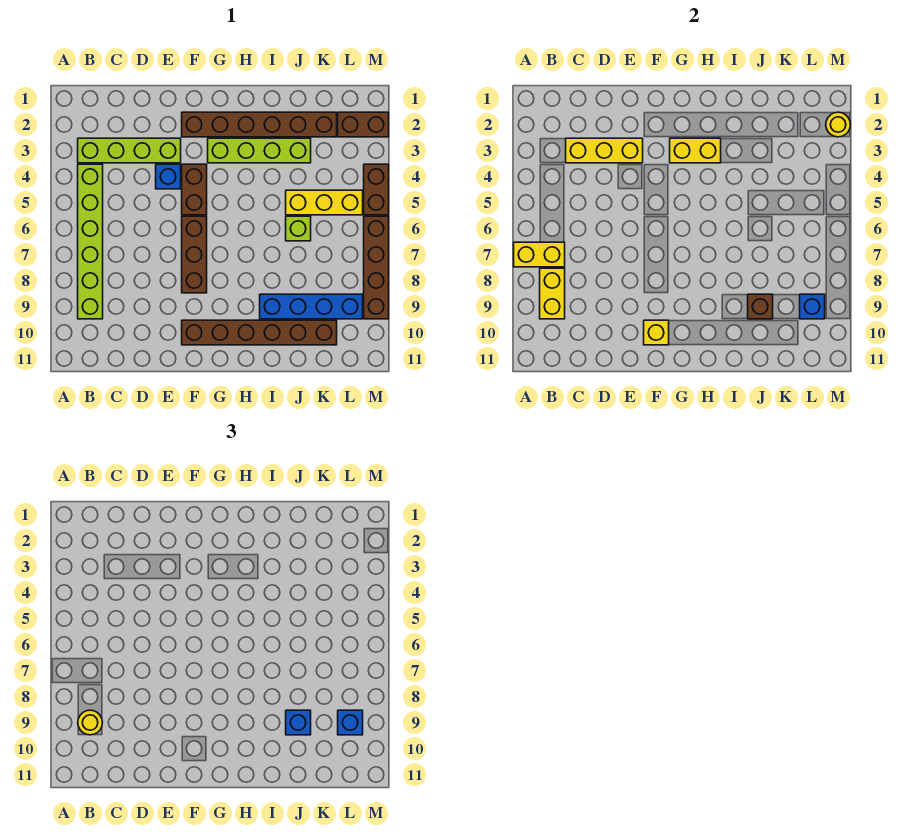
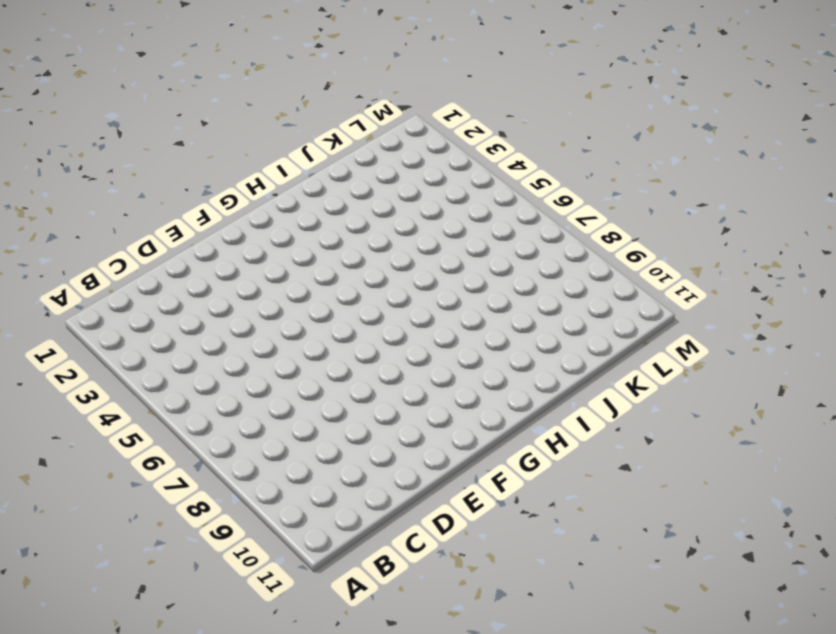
none -> lime 1x4 brick [78,138,181,163]
none -> lime 1x6 brick [78,164,103,319]
none -> blue 1x1 brick [156,164,181,189]

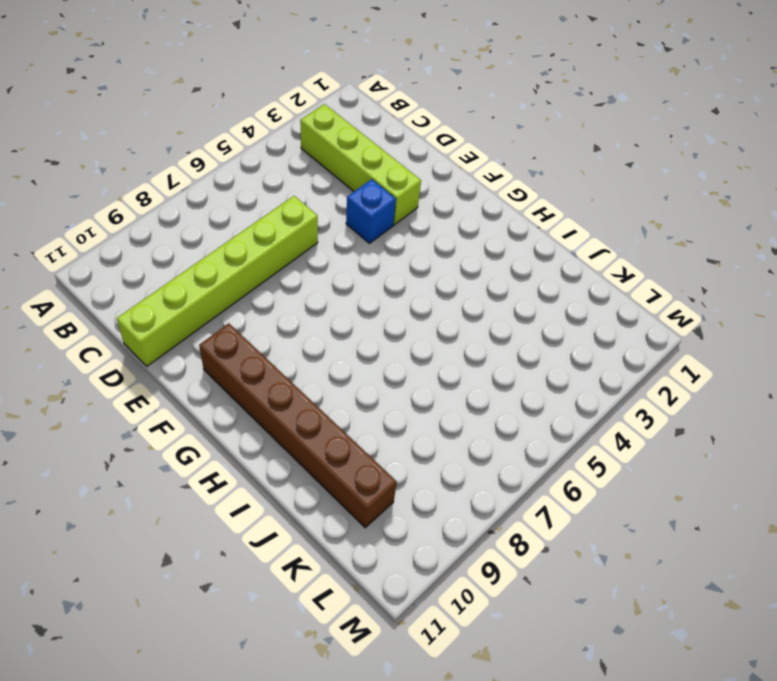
lime 1x6 brick [117,196,318,366] -> lime 1x6 brick moved to [78,164,103,319]
none -> brown 1x6 brick [182,112,337,137]
none -> brown 1x2 brick [182,164,207,215]
none -> brown 1x3 brick [182,216,207,293]

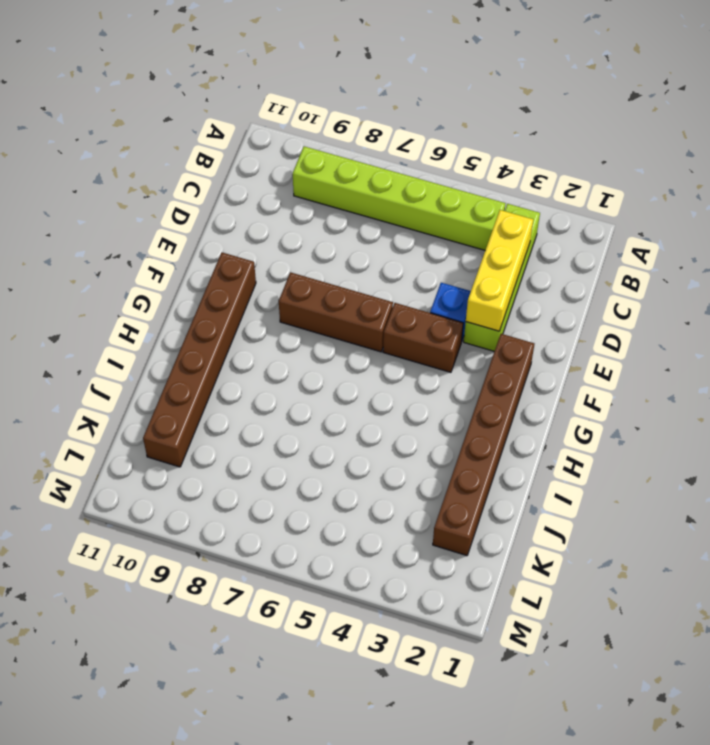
none -> lime 1x4 brick [208,138,311,163]
none -> blue 1x4 brick [260,294,363,319]
none -> yellow 1x3 brick [286,190,363,215]

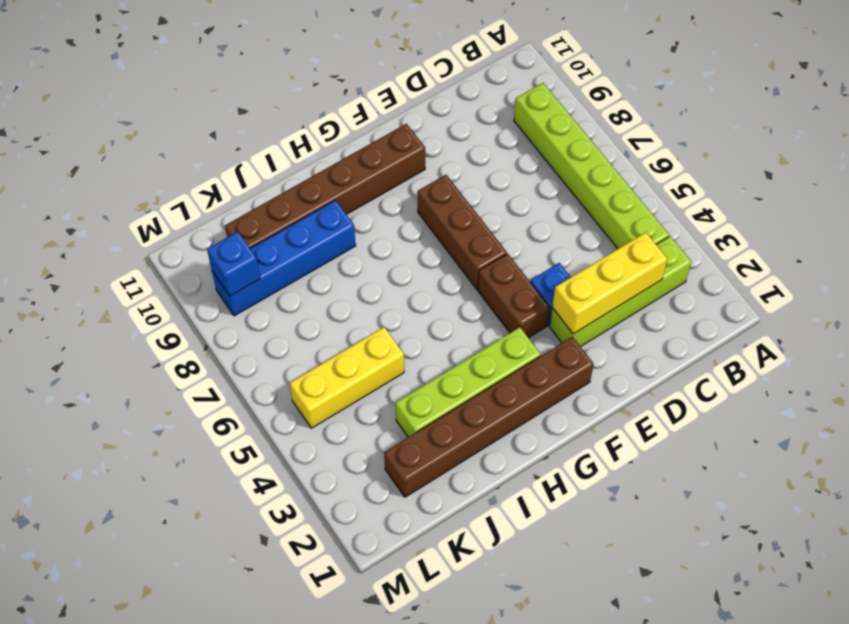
none -> lime 1x1 brick [286,216,311,241]
none -> brown 1x2 brick [338,112,389,137]
none -> brown 1x2 brick [364,164,389,215]

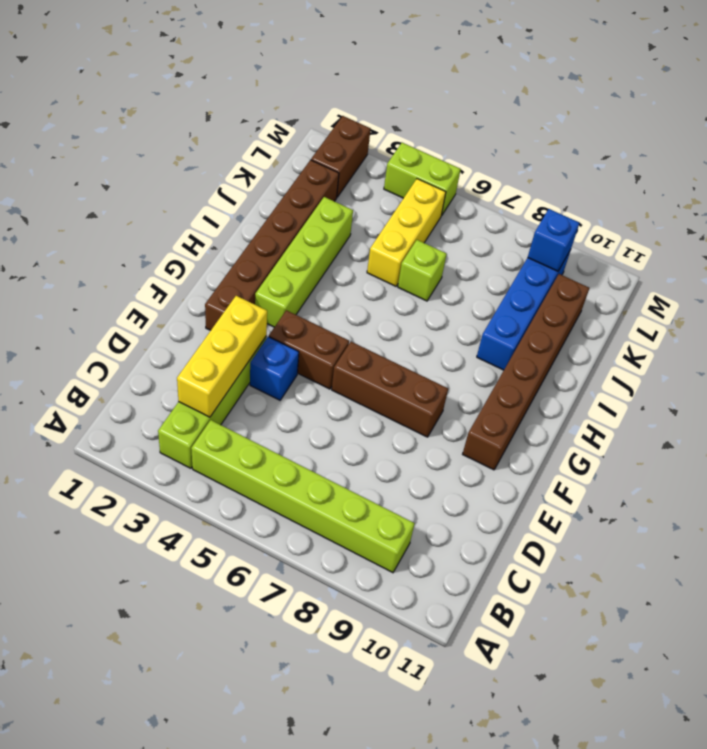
lime 1x2 brick [384,143,461,216] -> brown 1x2 brick [364,164,389,215]
none -> brown 1x4 brick [364,216,389,319]
none -> yellow 1x2 brick [514,242,565,267]
none -> yellow 1x2 brick [540,268,565,319]

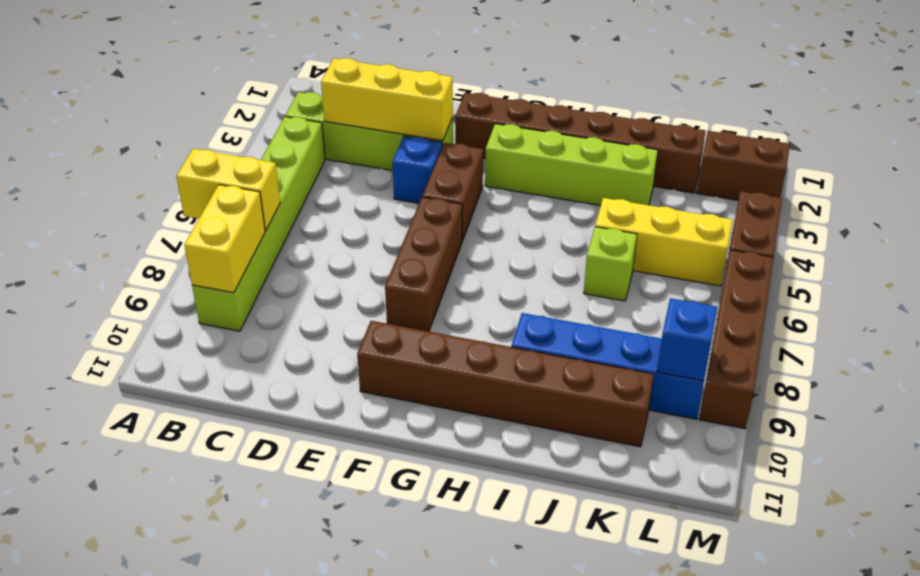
none -> yellow 1x1 brick [644,320,669,345]
none -> yellow 1x2 brick [670,138,721,163]
none -> brown 1x1 brick [748,294,773,319]

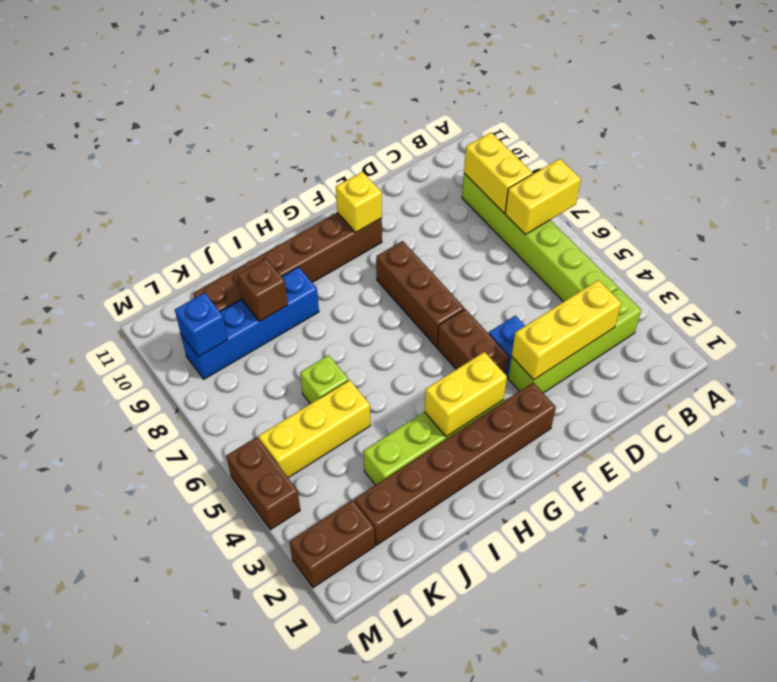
none -> brown 1x4 brick [364,216,389,319]
none -> yellow 1x1 round brick [826,112,850,137]
none -> yellow 1x1 round brick [78,710,102,735]

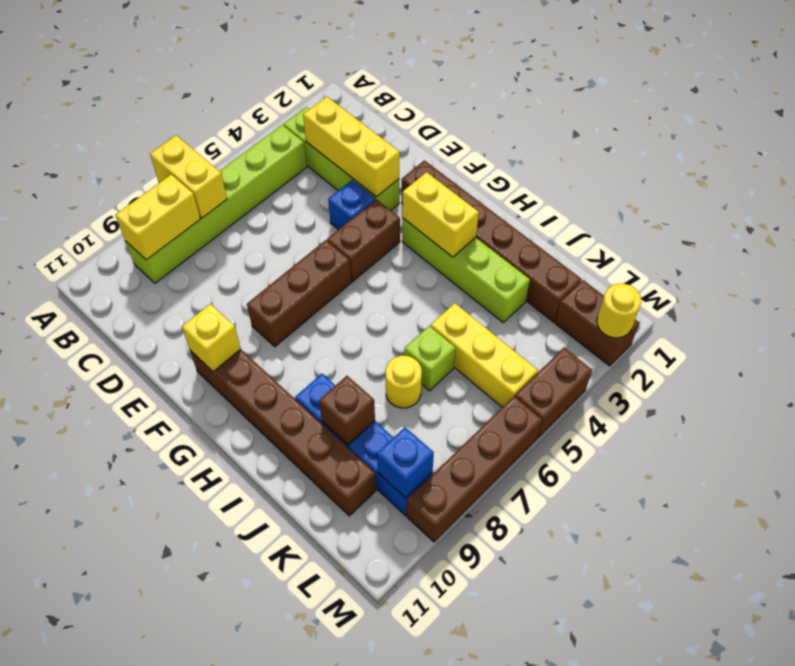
yellow 1x1 round brick [386,356,422,408] -> yellow 1x1 round brick moved to [78,710,102,735]
none -> blue 1x1 brick [286,710,311,735]
none -> blue 1x1 brick [338,710,363,735]

